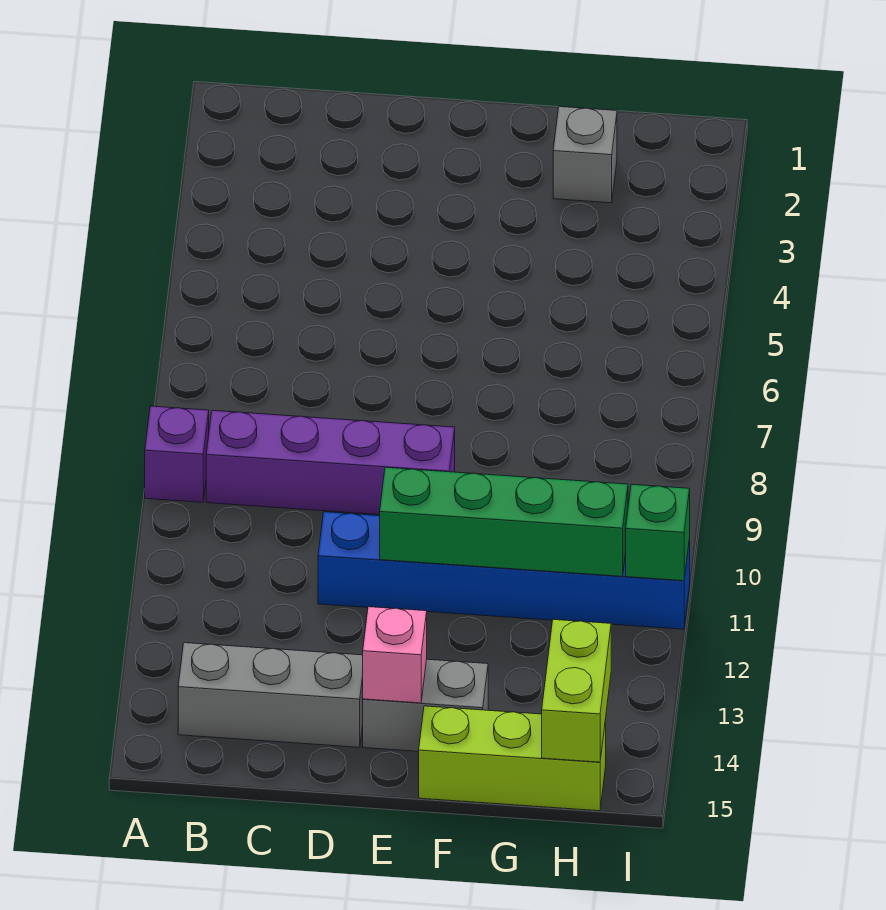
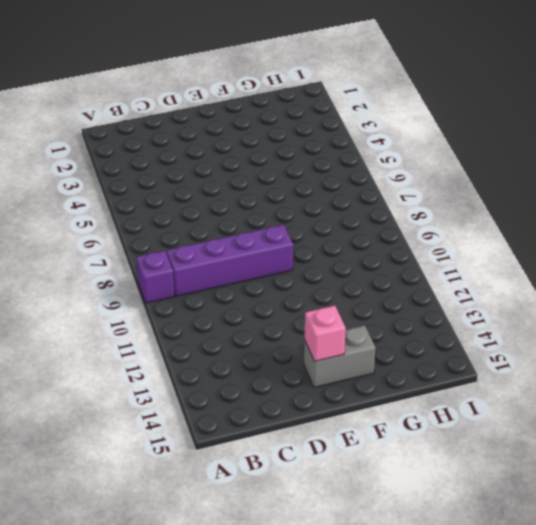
none -> grey 1x3 brick [178,643,363,747]
none -> blue 1x6 brick [318,512,690,629]

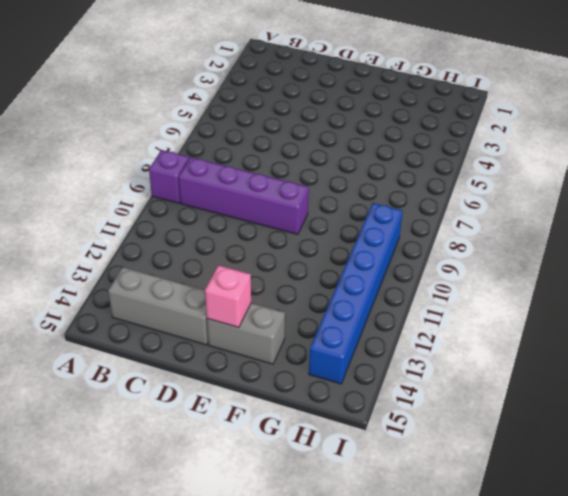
blue 1x6 brick [309,203,403,384] -> blue 1x6 brick turned to [318,512,690,629]
none -> lime 1x3 brick [419,706,606,811]
none -> grey 1x1 brick [553,107,617,203]

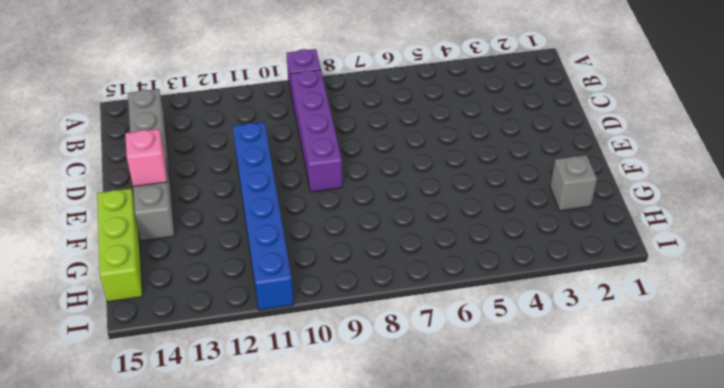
none -> green 1x4 brick [380,467,628,576]
none -> lime 1x2 brick [542,619,611,762]

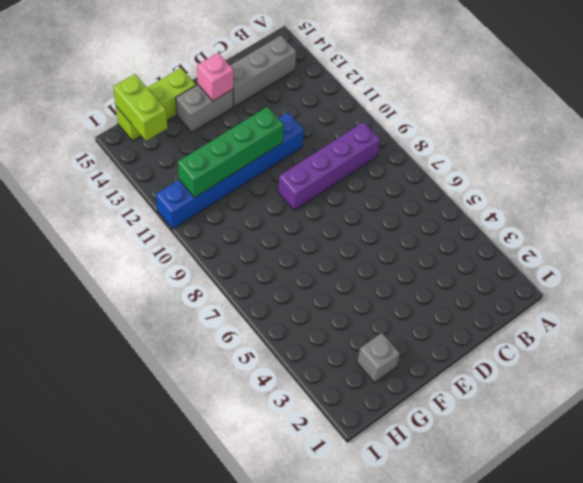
none -> purple 1x1 brick [145,406,209,502]
none -> green 1x1 brick [626,484,690,581]

